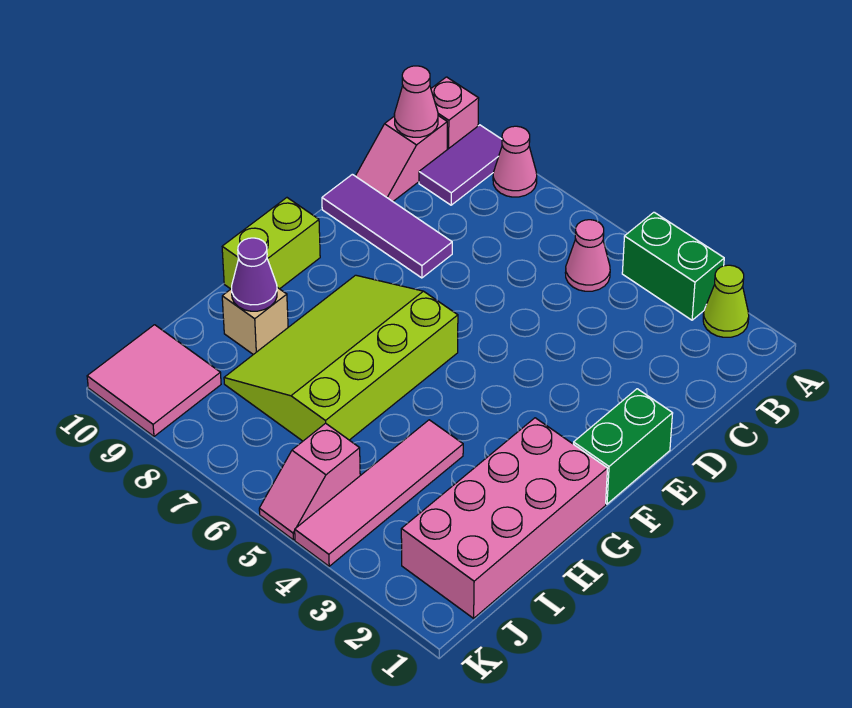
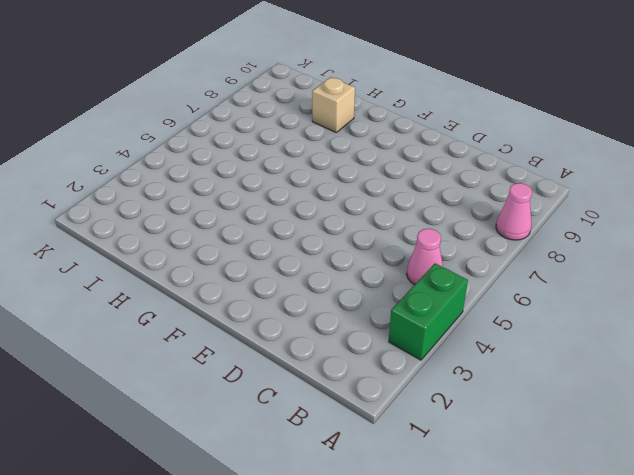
none -> lime 1x1 cone [703,265,749,337]
none -> purple 1x2 tile [419,125,502,205]
none -> pink 1x1 brick [431,77,479,150]

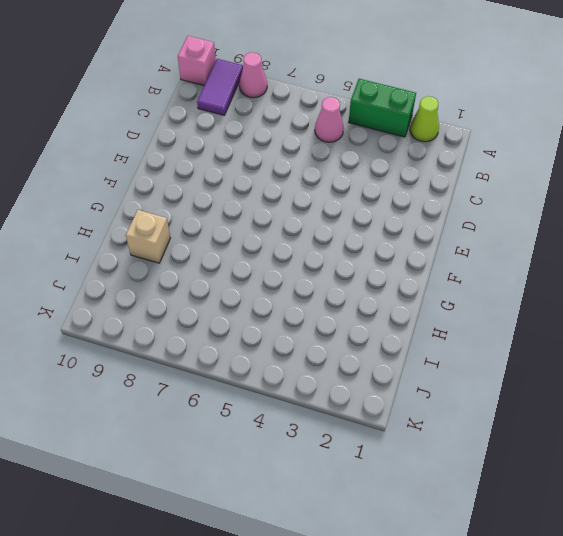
none -> pink 1x2 slope [356,116,447,201]
none -> purple 1x3 tile [322,174,452,278]
none -> green 1x2 brick [574,389,673,504]

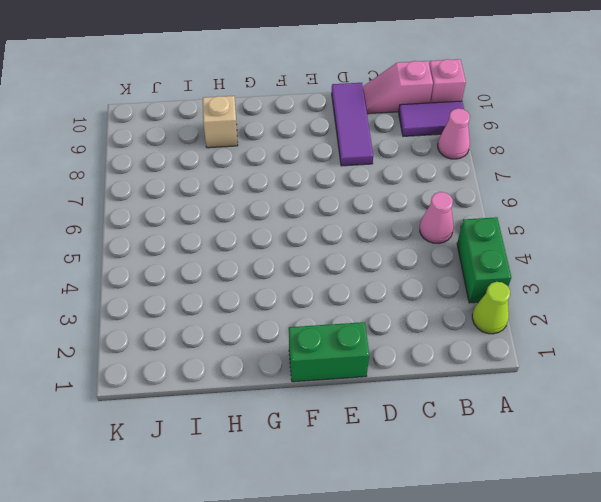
none -> lime 3x4 slope [224,275,458,441]
none -> lime 1x2 brick [222,198,320,289]
none -> pink 2x4 brick [401,418,608,618]

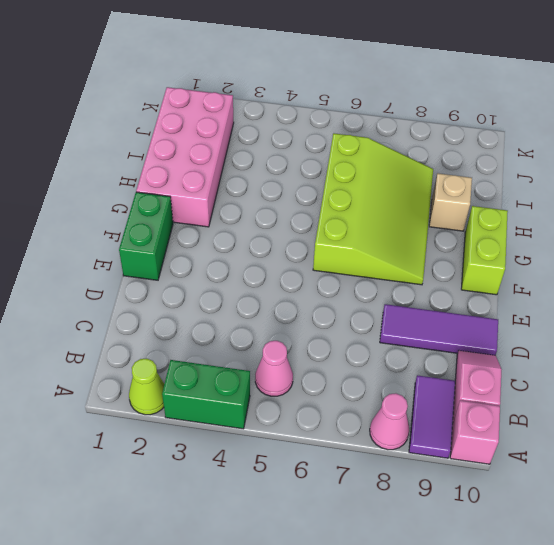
none -> pink 1x4 tile [295,420,463,566]
none -> pink 1x2 slope [259,423,360,540]
none -> pink 2x2 tile [87,325,221,436]

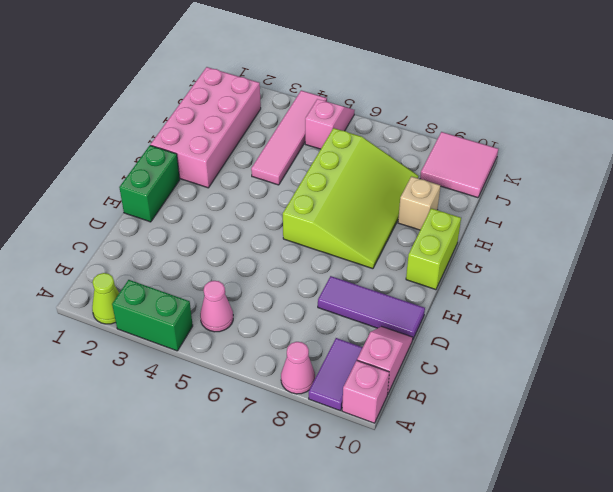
none -> pink 1x1 cone [394,66,438,137]
none -> purple 1x1 cone [232,238,277,311]

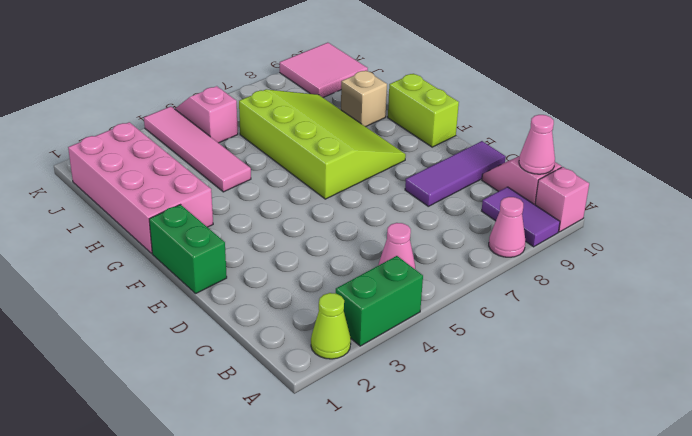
none -> purple 1x1 cone [232,238,277,311]

